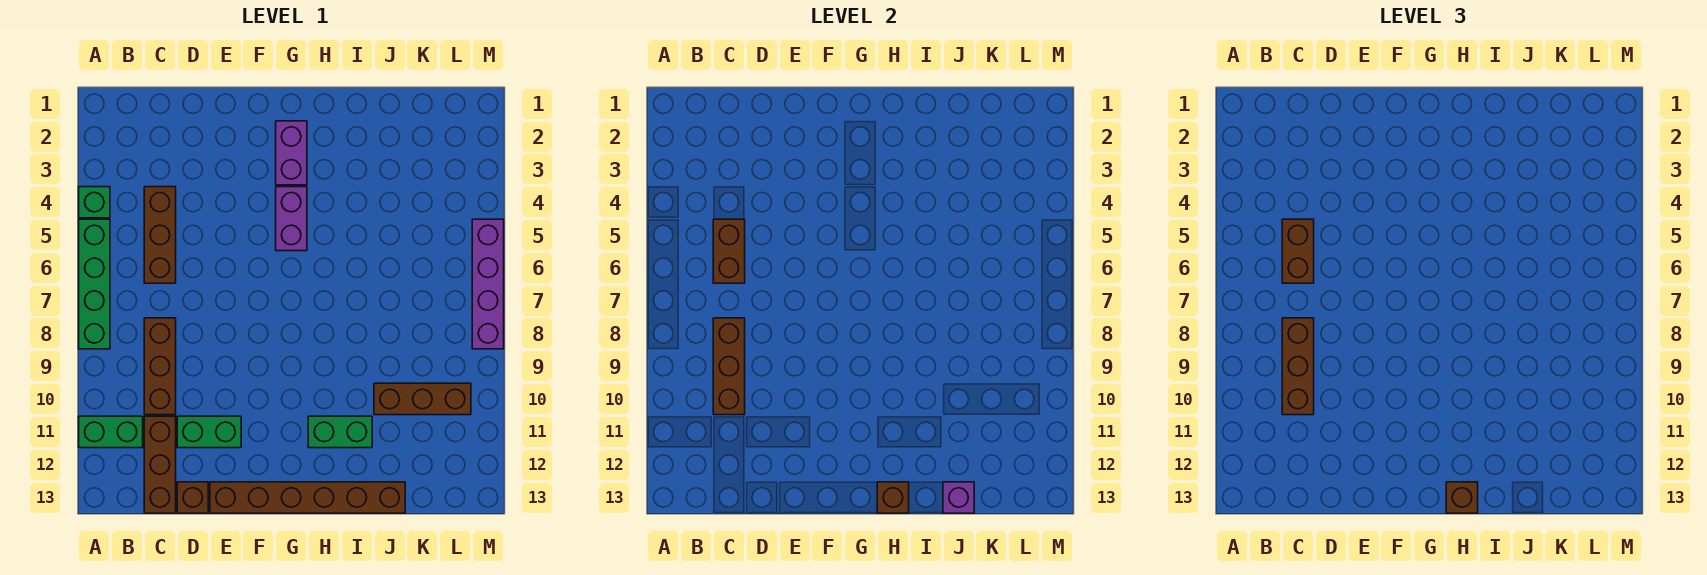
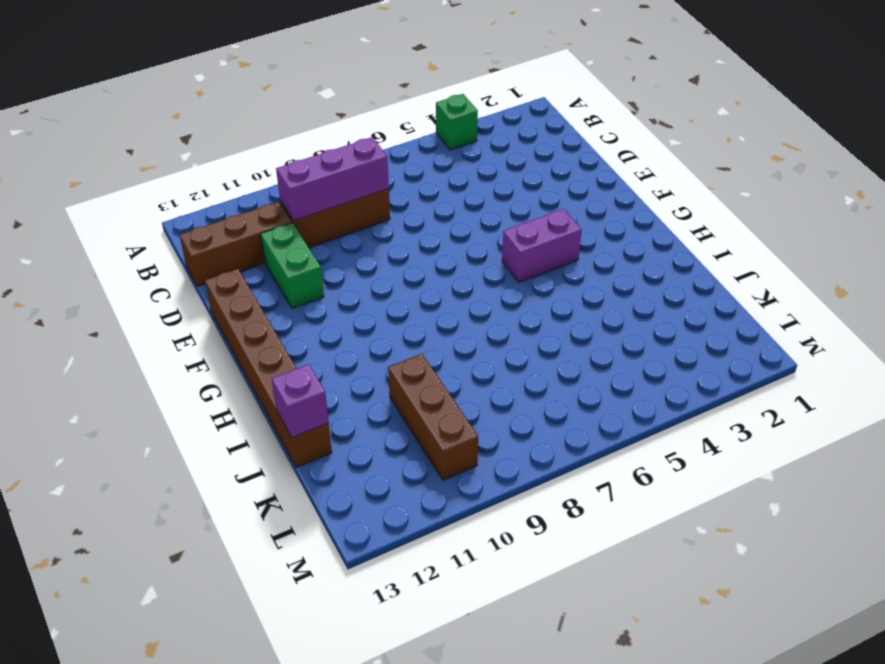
purple 1x3 brick [276,137,389,221] -> brown 1x3 brick [713,318,745,415]
none -> green 1x4 brick [79,219,110,349]
none -> green 1x2 brick [79,416,143,448]
none -> brown 1x3 brick [144,187,176,283]

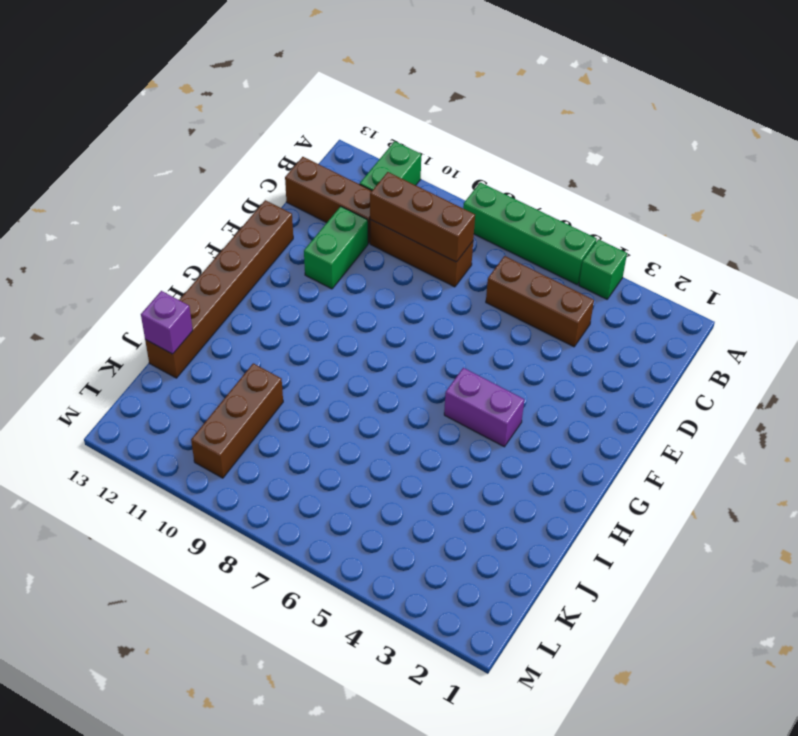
none -> brown 1x1 brick [177,482,208,513]
none -> purple 1x2 brick [276,121,307,185]
none -> green 1x2 brick [308,416,372,448]

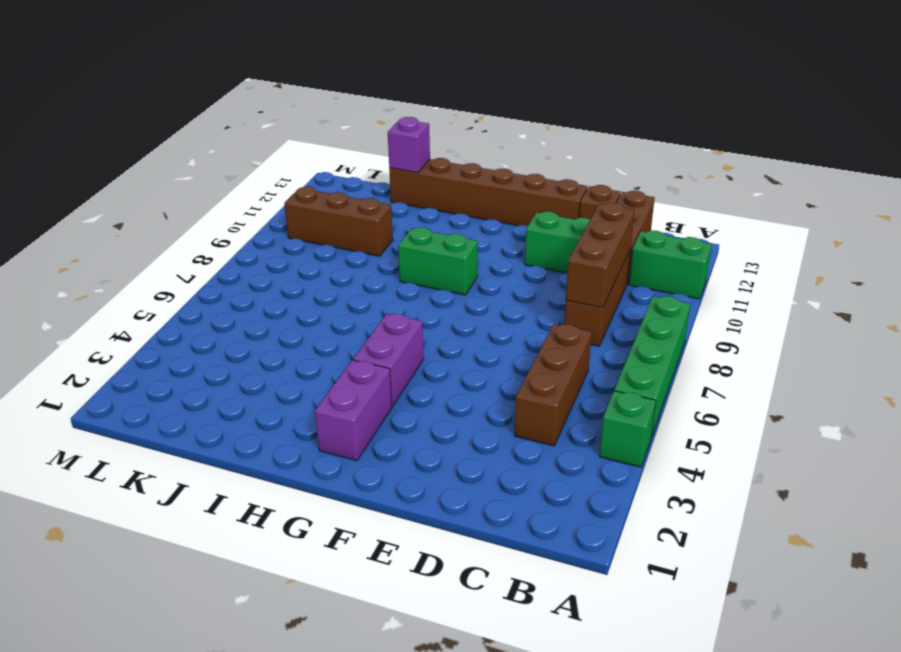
green 1x2 brick [398,227,478,295] -> green 1x2 brick moved to [308,416,372,448]
none -> purple 1x4 brick [472,219,504,349]
none -> brown 1x2 brick [713,219,745,283]
none -> brown 1x1 brick [877,482,909,513]

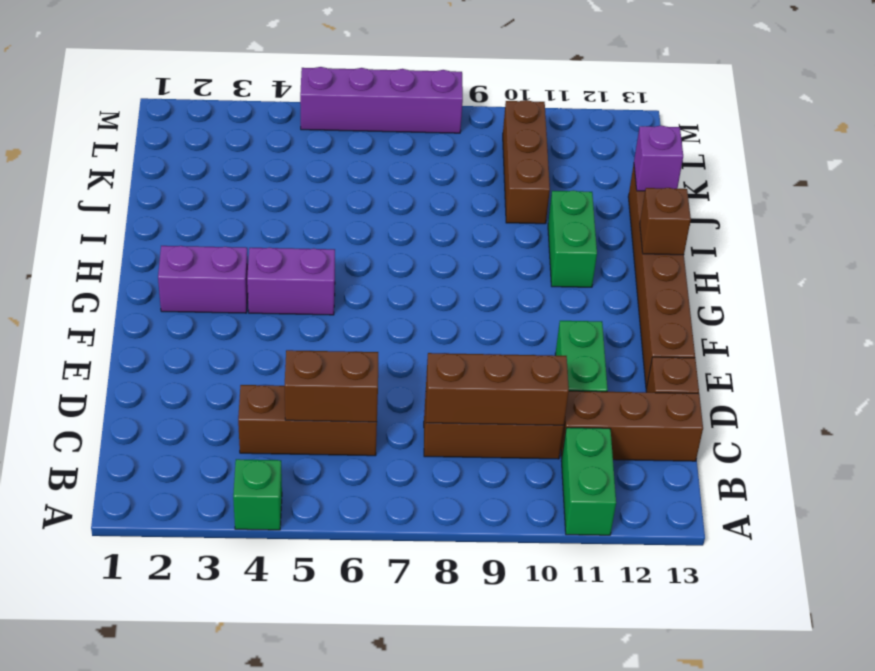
none -> green 1x4 brick [79,219,110,349]
none -> brown 1x2 brick [1282,219,1314,283]
none -> brown 1x3 brick [1282,318,1314,415]

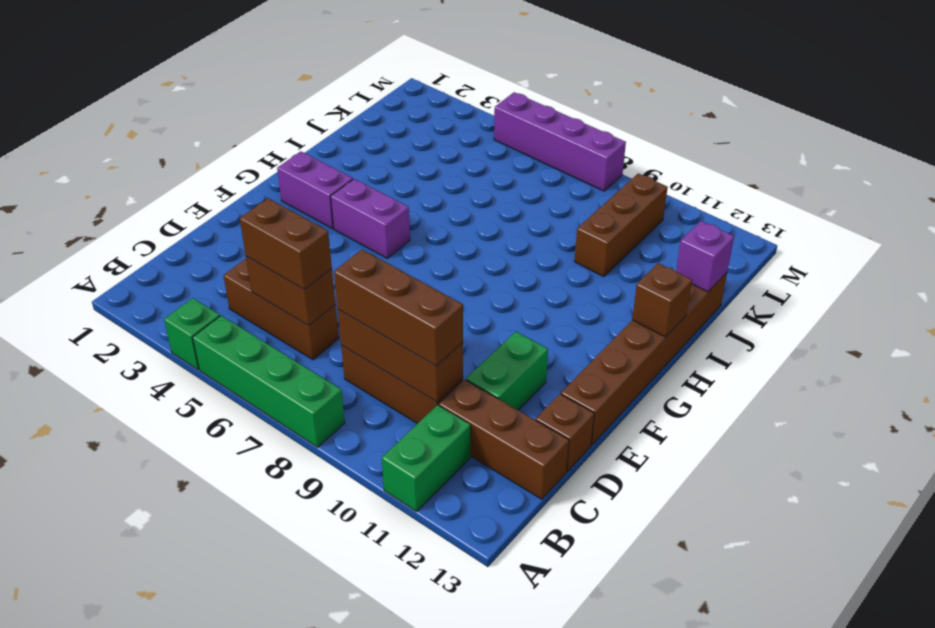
none -> green 1x2 brick [308,416,372,448]
none -> brown 1x1 brick [1446,482,1478,513]

